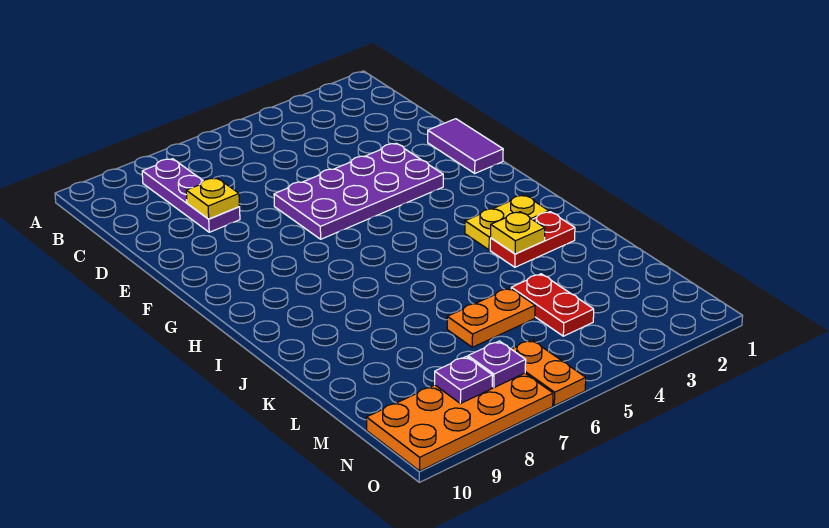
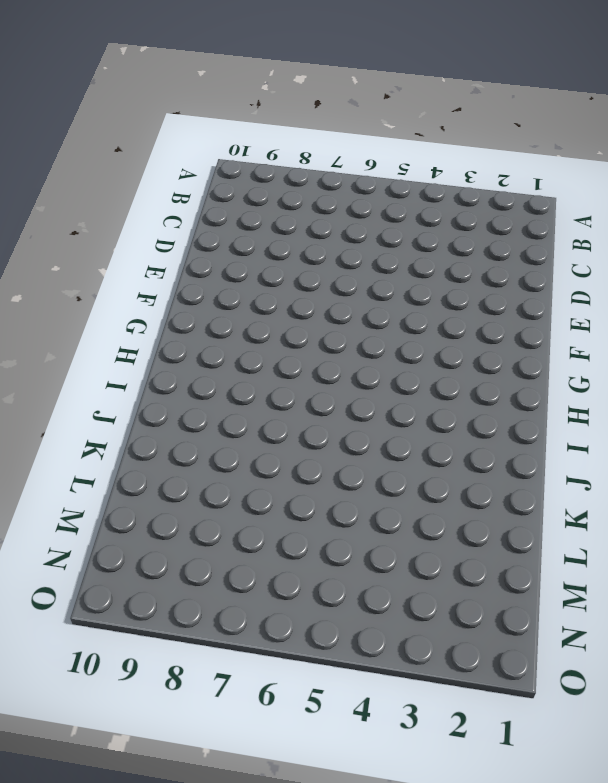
none -> purple 1x3 plate [142,159,240,232]
none -> purple 1x2 tile [428,119,503,173]
none -> purple 2x4 plate [274,143,443,239]

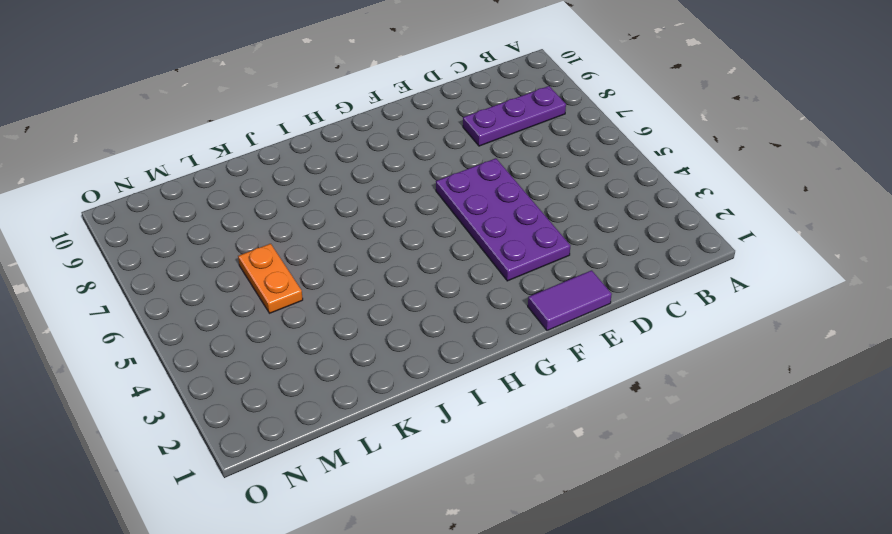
none -> yellow 1x2 plate [465,195,549,250]
none -> red 1x2 plate [490,212,575,267]
none -> red 1x2 plate [511,274,594,336]

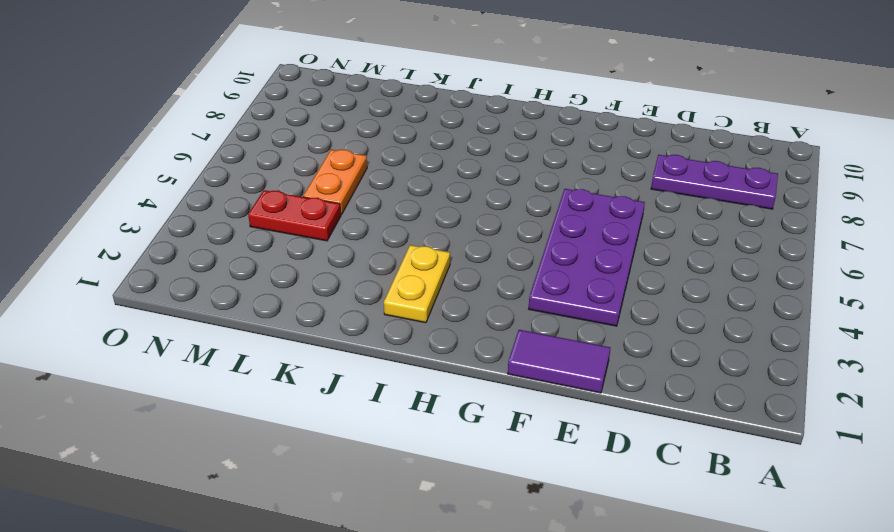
none -> red 1x2 plate [490,212,575,267]
none -> orange 1x2 plate [512,340,586,406]
none -> orange 2x4 plate [366,373,553,471]

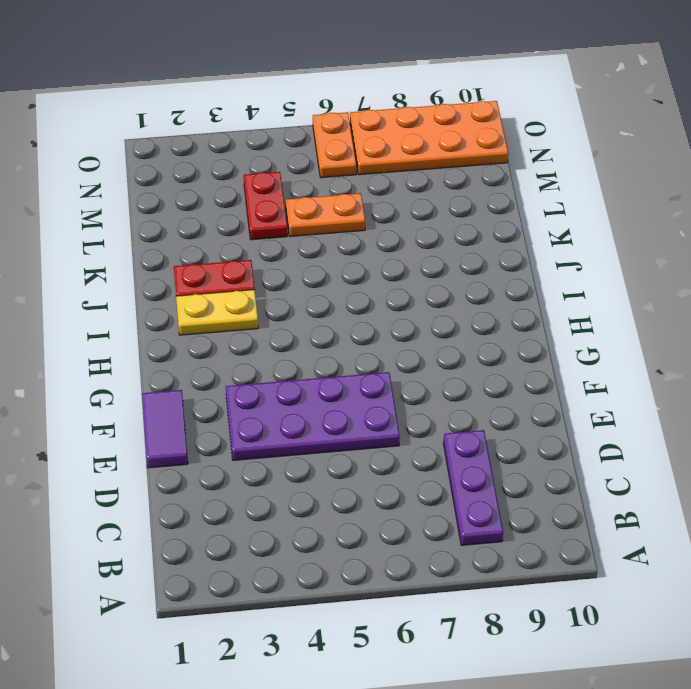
none -> yellow 1x1 plate [186,178,239,219]
none -> yellow 1x1 plate [491,212,545,254]
none -> purple 1x1 plate [468,341,526,388]

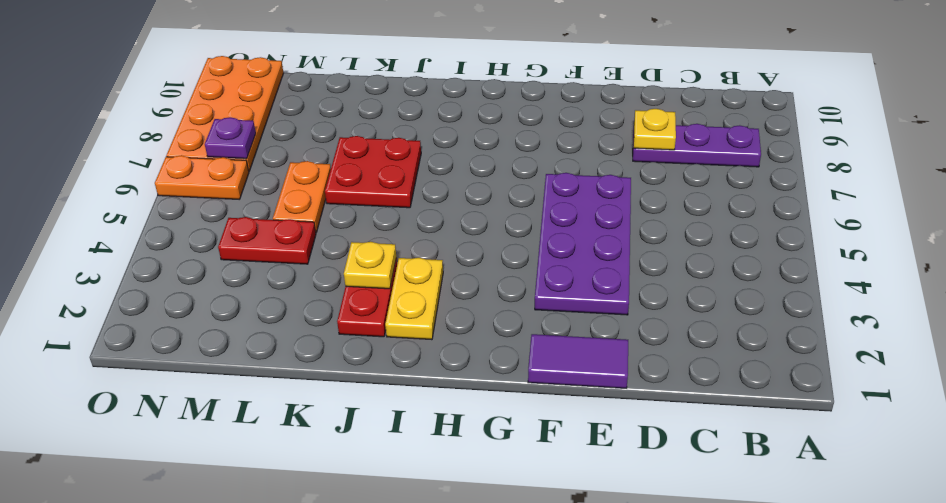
red 2x2 plate [325,136,421,208] -> none
none -> purple 1x1 plate [435,356,493,404]

